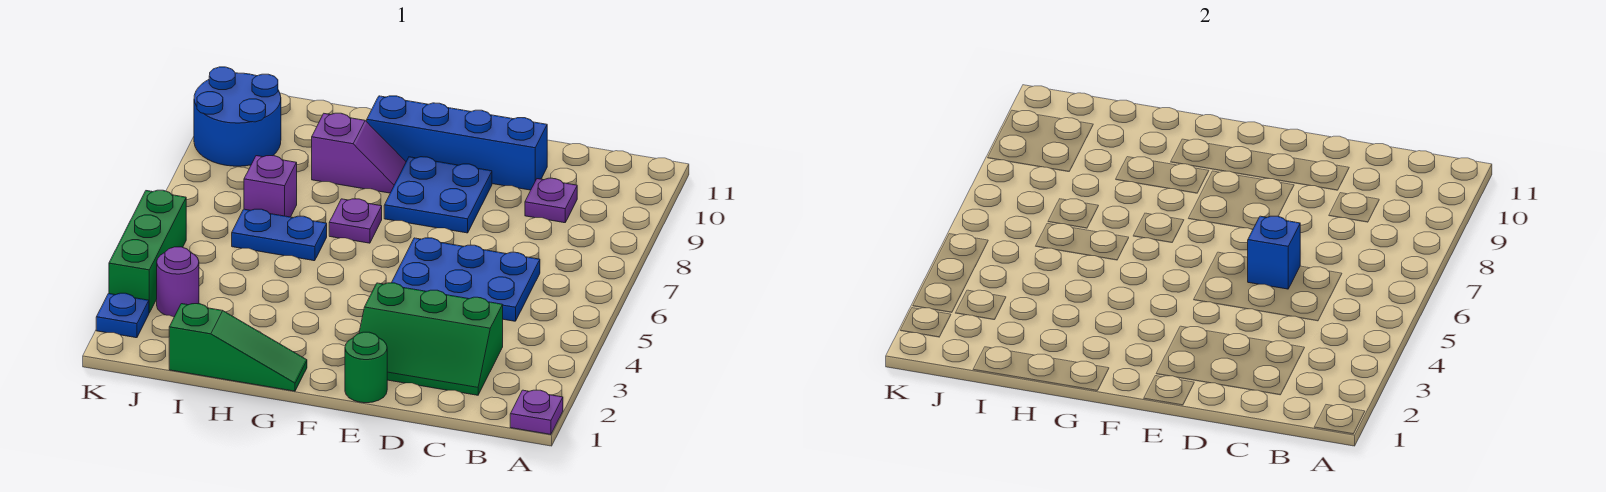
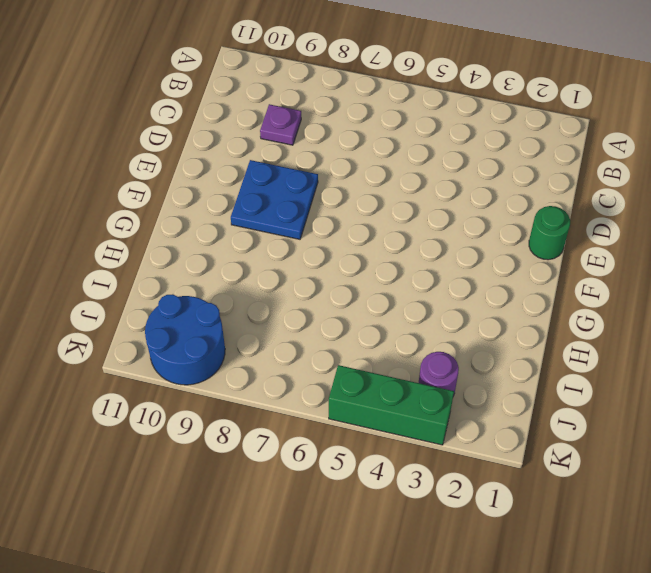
none -> purple 1x1 plate [510,390,563,435]
none -> green 2x3 slope [359,283,503,395]
none -> blue 2x3 plate [392,238,540,321]

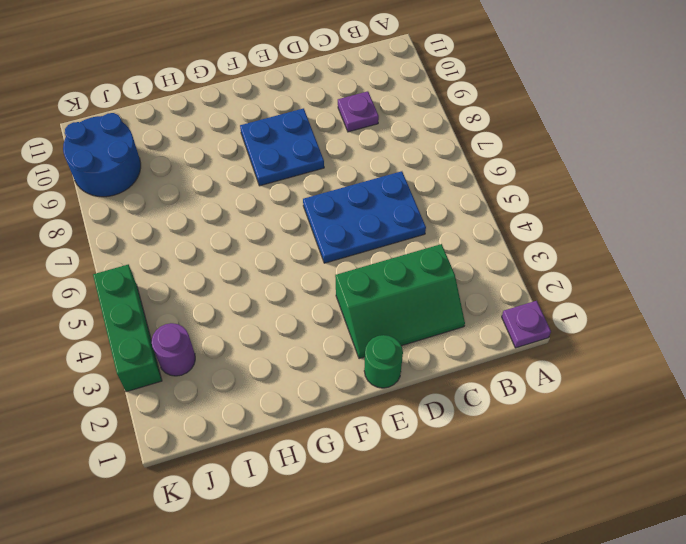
none -> blue 1x4 brick [367,96,547,190]
none -> green 1x3 slope [169,304,307,391]
none -> purple 1x1 plate [329,199,382,243]

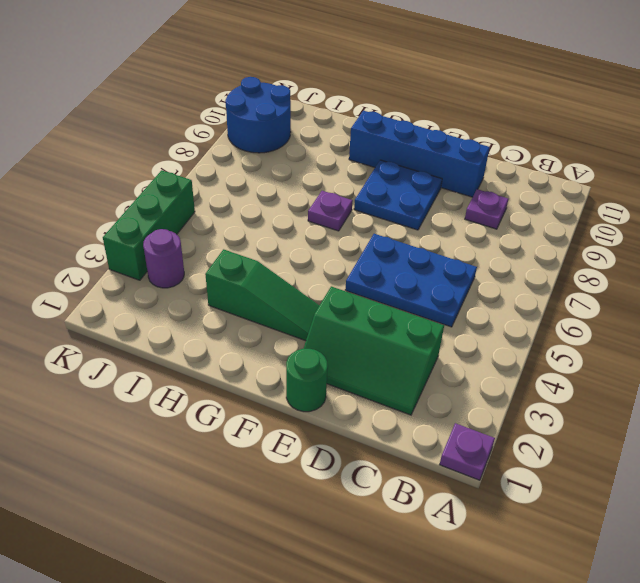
green 1x3 slope [205,249,319,341] -> green 1x3 slope moved to [169,304,307,391]
none -> purple 1x2 slope [312,113,406,193]
none -> blue 1x2 plate [232,209,327,261]
none -> purple 1x1 brick [244,156,297,217]

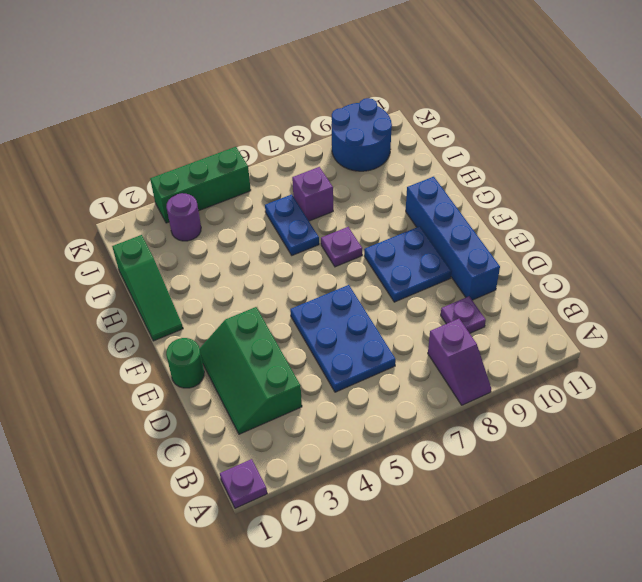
purple 1x2 slope [428,319,491,405] -> purple 1x2 slope moved to [312,113,406,193]
none -> blue 1x1 plate [96,293,149,338]
none -> blue 1x1 brick [1248,216,1300,289]

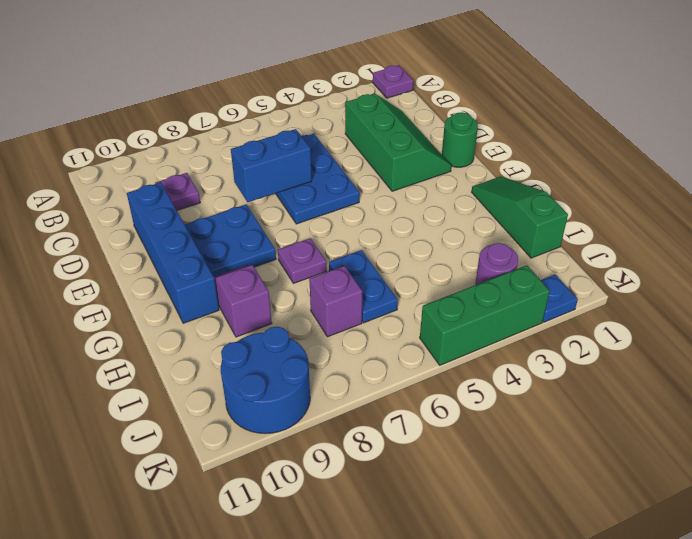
blue 1x2 brick [231,129,312,202] -> blue 1x1 brick [1248,216,1300,289]

